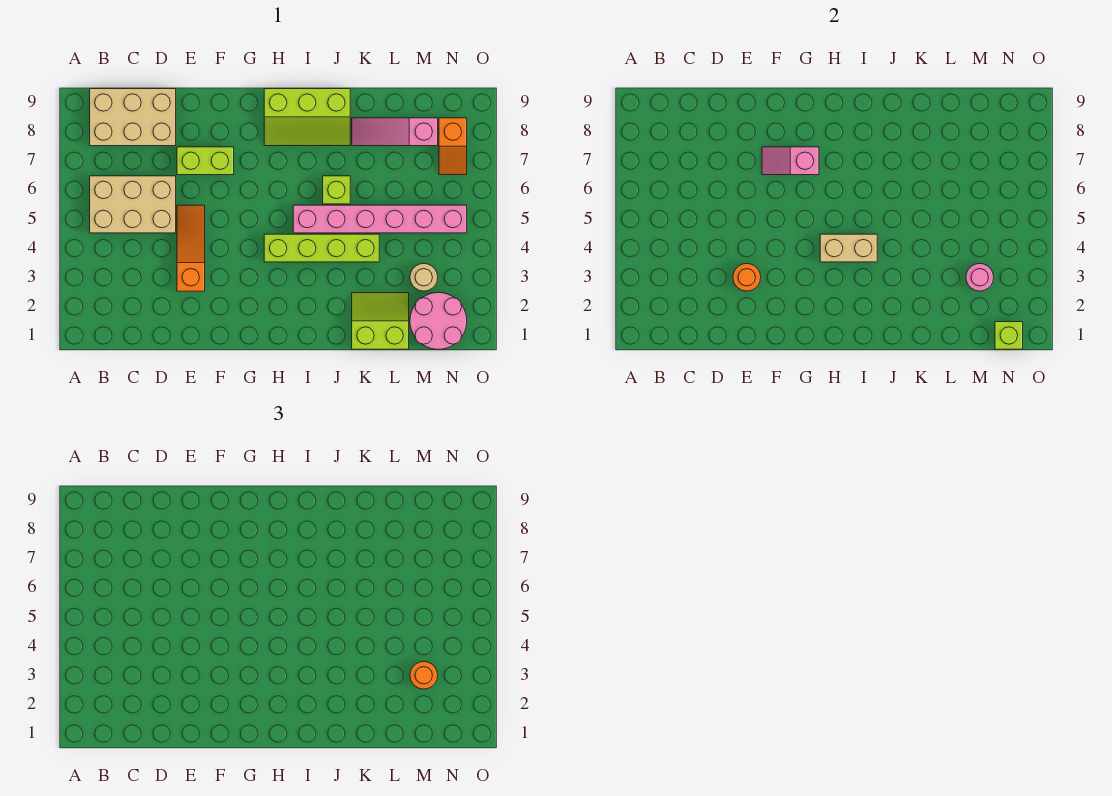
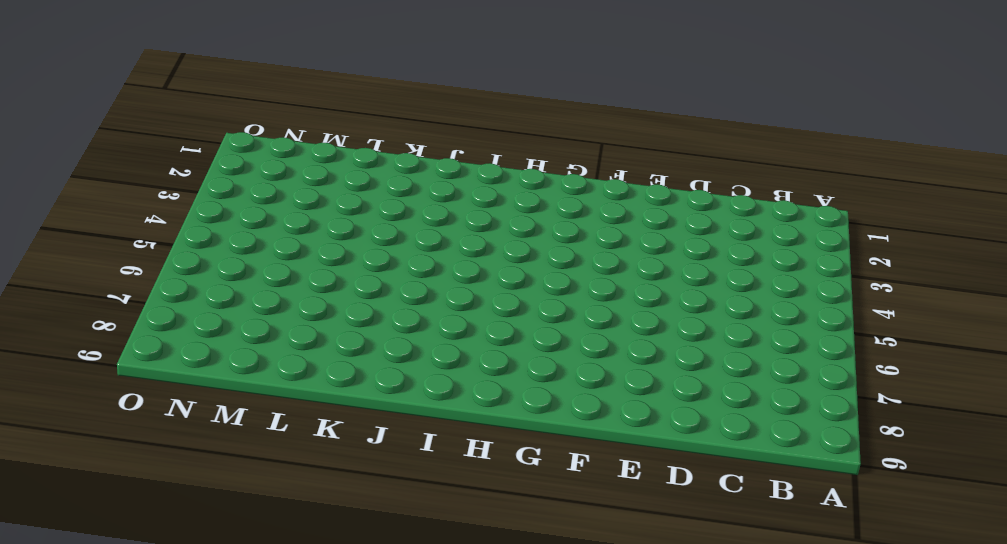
none -> tan 2x3 brick [90,176,176,233]
none -> tan 2x3 brick [90,89,176,146]
none -> orange 1x3 slope [177,205,205,291]

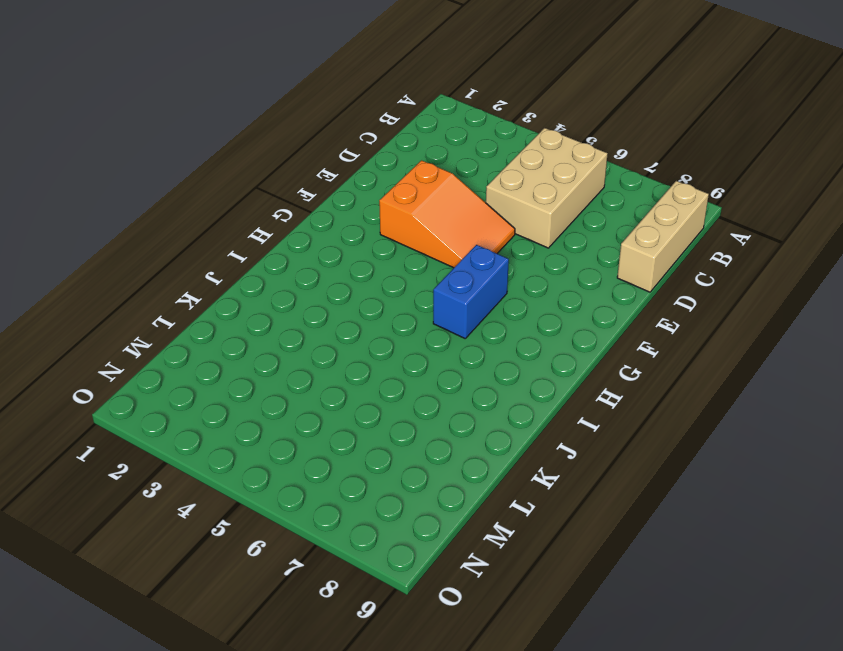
tan 1x3 brick [617,181,709,292] -> tan 2x3 brick [90,89,176,146]
orange 2x3 slope [379,160,515,268] -> orange 1x3 slope [177,205,205,291]
blue 1x2 brick [433,245,509,338] -> none
none -> lime 1x2 brick [177,147,234,175]
none -> lime 1x4 brick [264,234,379,262]
none -> lime 2x3 slope [264,89,350,146]

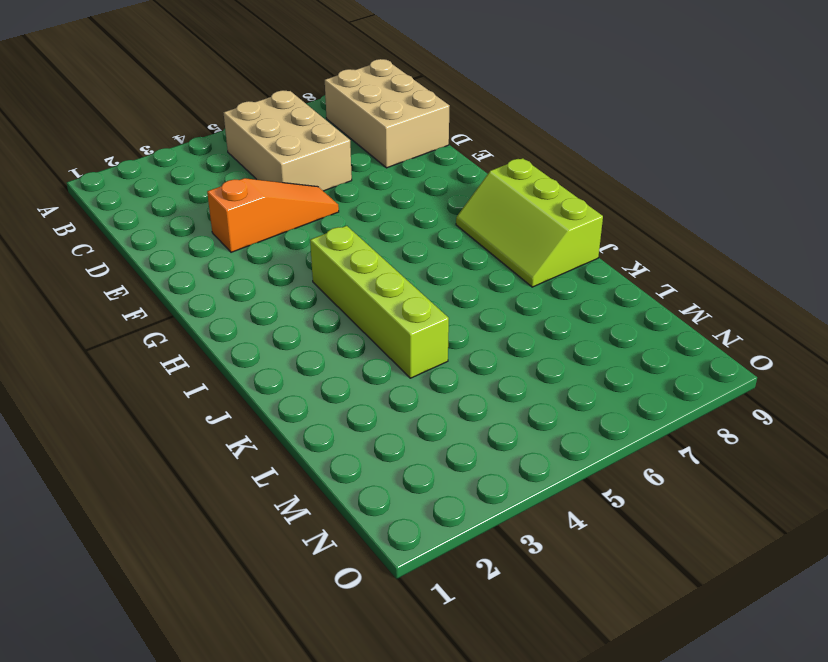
none -> lime 1x2 brick [177,147,234,175]
none -> pink 1x6 brick [293,205,467,233]
none -> lime 1x1 brick [323,176,350,204]

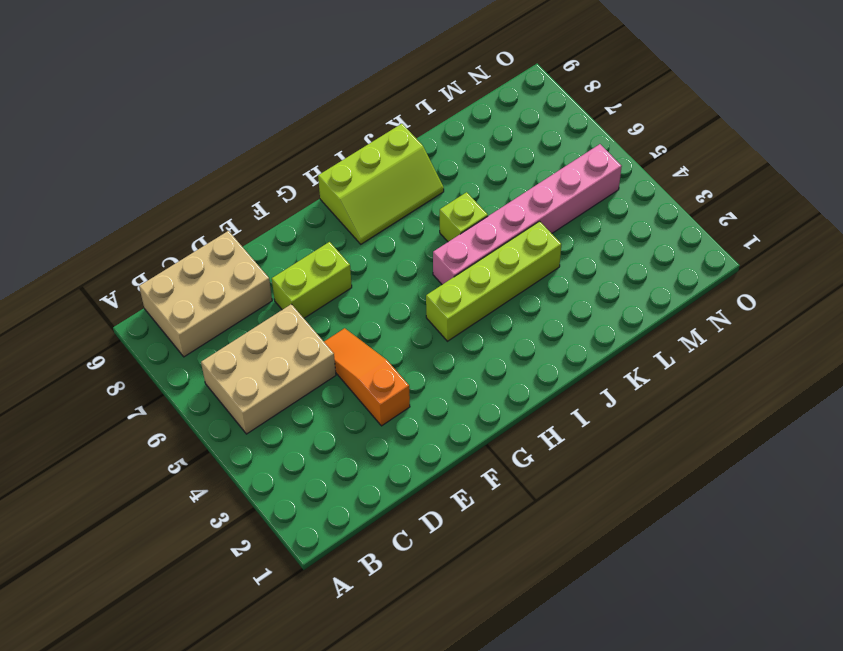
none -> lime 2x2 slope [352,293,409,349]
none -> pink 1x3 slope [352,118,438,146]
none -> pink 2x2 round brick [410,293,467,349]

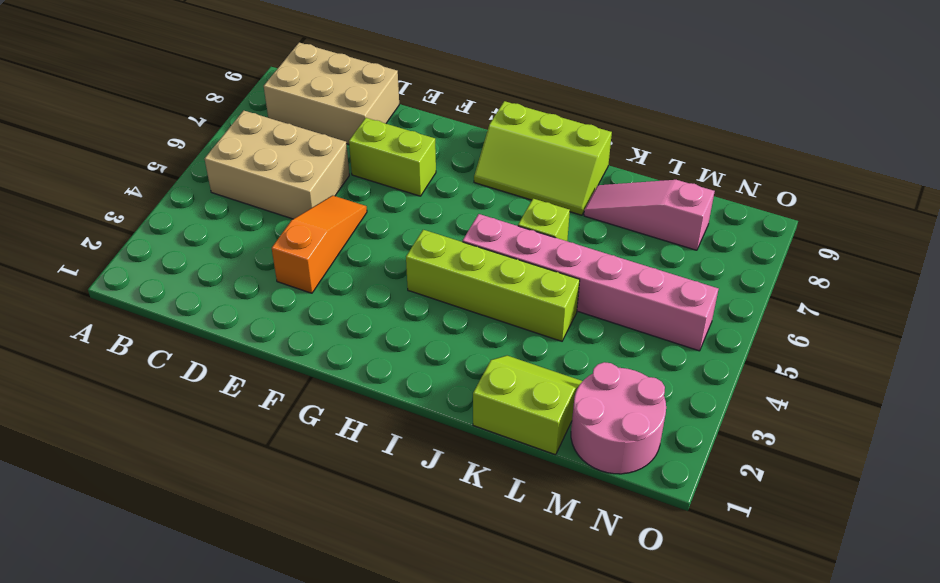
none -> tan 1x1 round brick [410,264,438,291]
none -> orange 1x2 slope [439,118,467,175]
none -> orange 1x1 round brick [733,264,761,291]

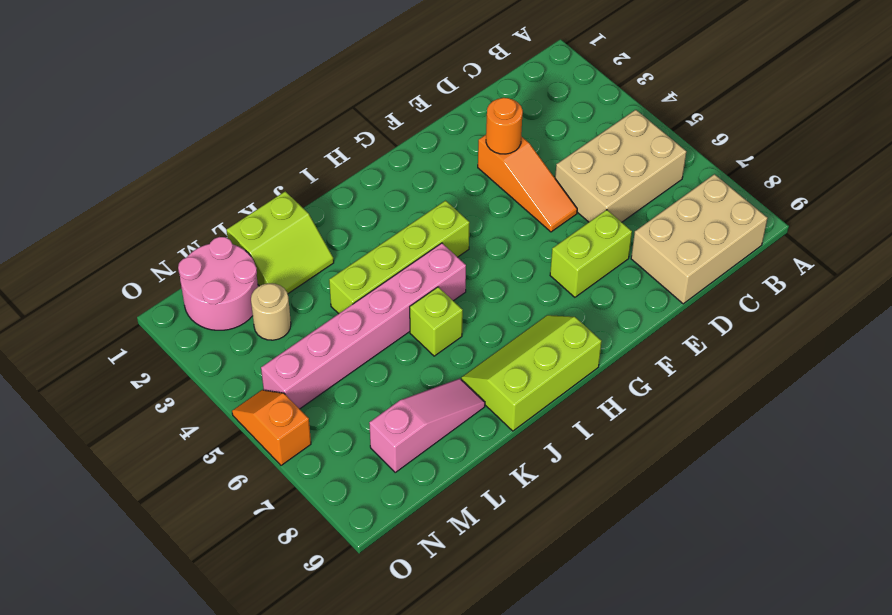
orange 1x2 slope [232,390,311,465] -> orange 1x2 slope moved to [439,118,467,175]
none -> pink 1x2 slope [762,147,819,175]
none -> tan 1x2 brick [820,234,877,262]
none -> pink 1x1 round brick [966,264,994,291]

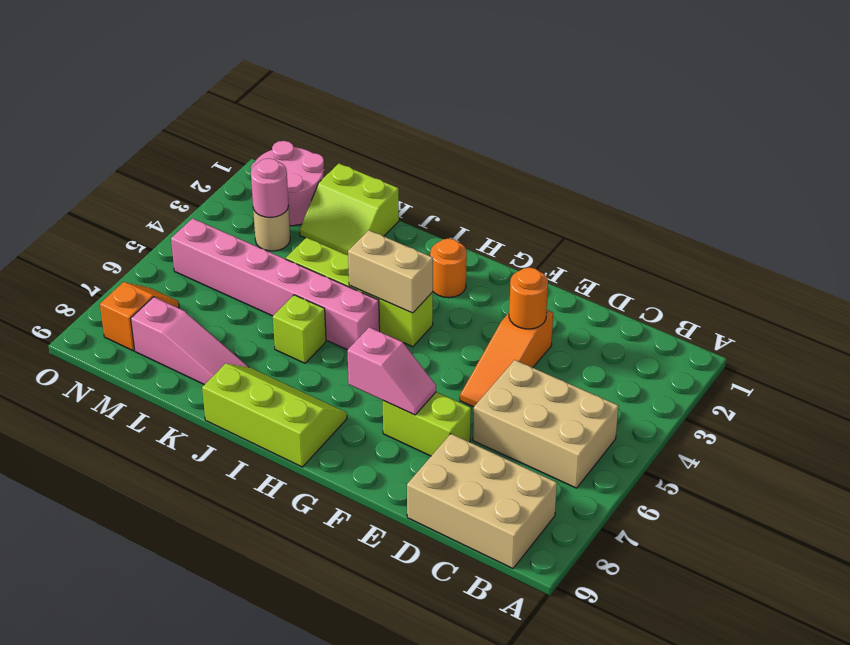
orange 1x1 round brick [430,239,467,298] -> orange 1x1 round brick moved to [410,662,438,689]
none -> lime 1x1 brick [995,322,1023,349]

